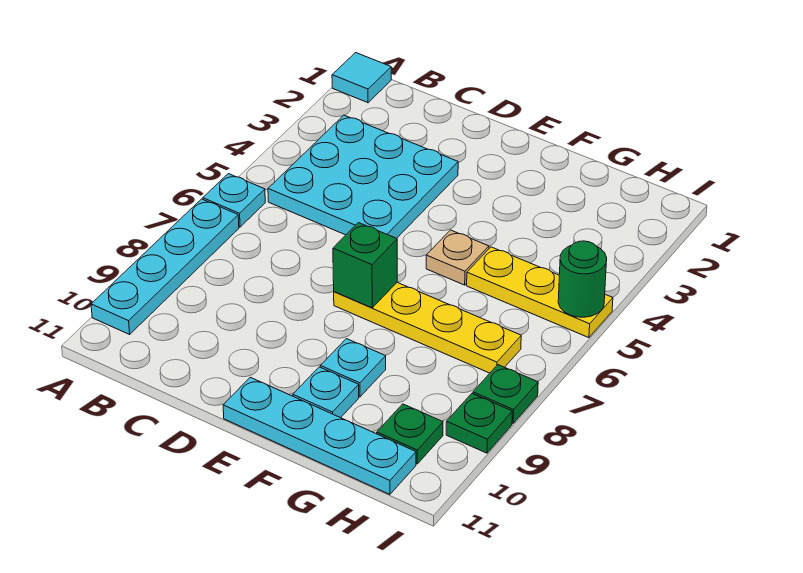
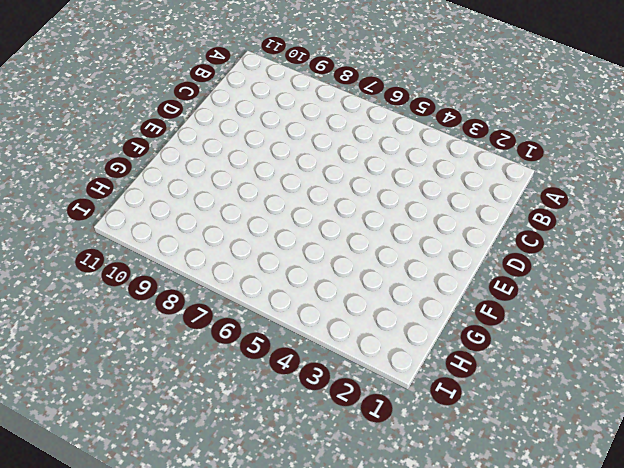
none -> cyan 1x1 tile [332,53,391,103]
none -> cyan 1x1 plate [203,174,265,227]
none -> cyan 1x4 plate [91,199,239,334]

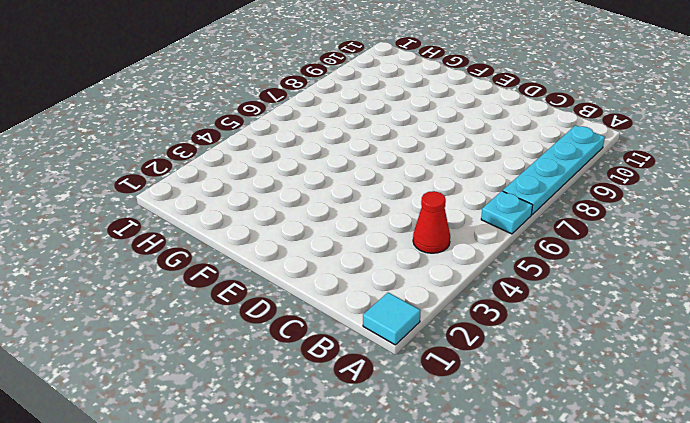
red 1x1 cone [413,191,450,253] -> cyan 3x3 plate [268,115,458,238]
none -> yellow 1x4 plate [334,282,521,373]
none -> cyan 1x4 plate [223,377,416,494]
none -> tan 1x1 plate [426,230,489,285]

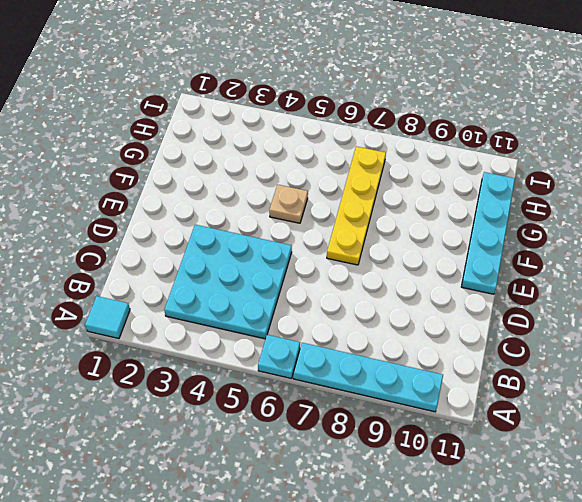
none -> cyan 1x1 plate [320,339,386,397]
none -> cyan 1x1 plate [293,367,359,418]
none -> yellow 1x3 plate [467,247,613,338]

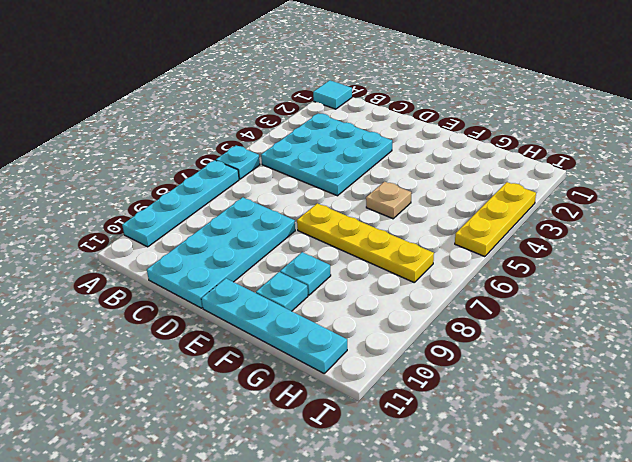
cyan 2x4 plate [147,197,295,308] -> none
yellow 1x3 plate [455,182,536,257] -> yellow 1x3 plate turned to [467,247,613,338]
none -> green 1x1 plate [377,404,443,464]
none -> green 1x1 plate [473,365,538,423]
none -> green 1x1 plate [446,394,512,453]

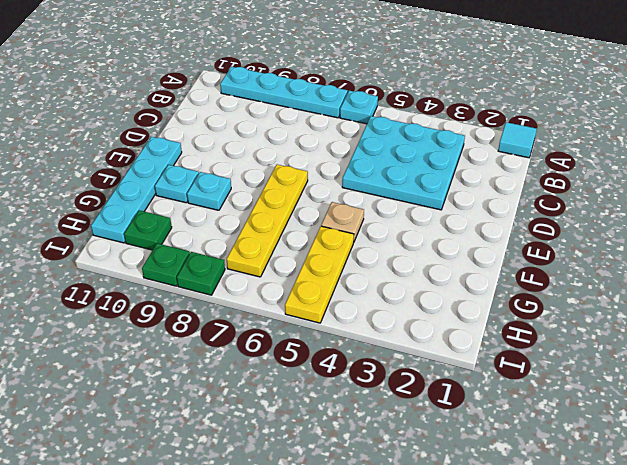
none -> green 1x1 brick [333,223,397,308]
none -> green 1x1 round brick [558,241,607,317]

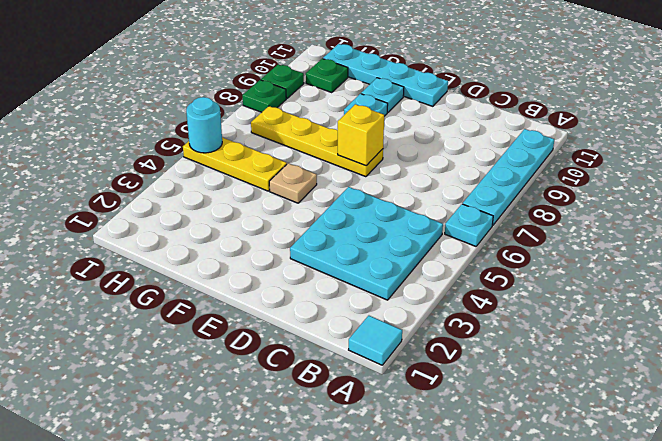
yellow 1x1 brick [338,104,384,166] -> green 1x1 brick [333,223,397,308]
cyan 1x1 round brick [186,97,222,153] -> green 1x1 round brick [558,241,607,317]

